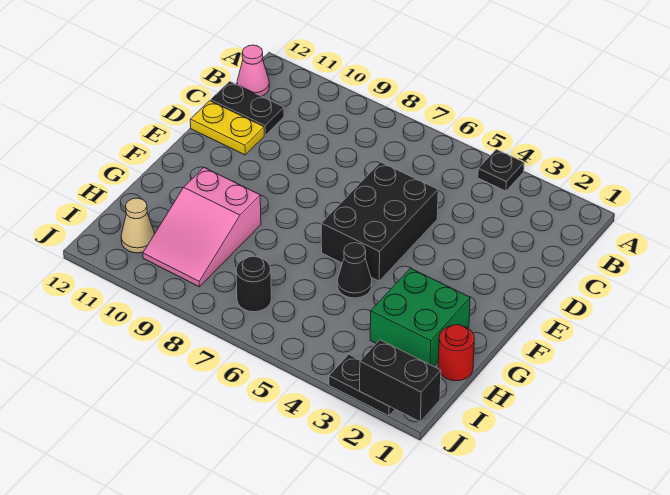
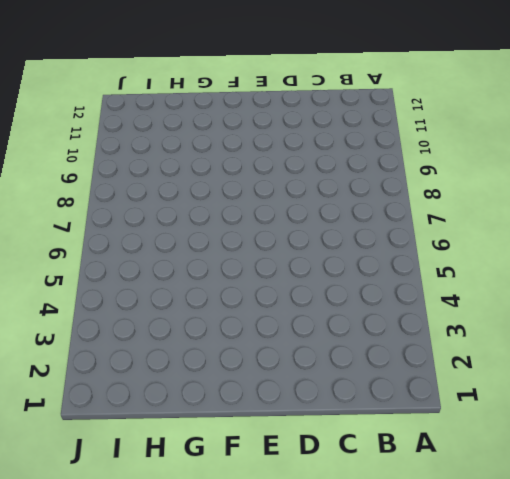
none -> black 1x1 plate [478,149,524,191]
none -> pink 1x1 cone [237,45,269,96]
none -> black 1x2 plate [211,81,284,135]

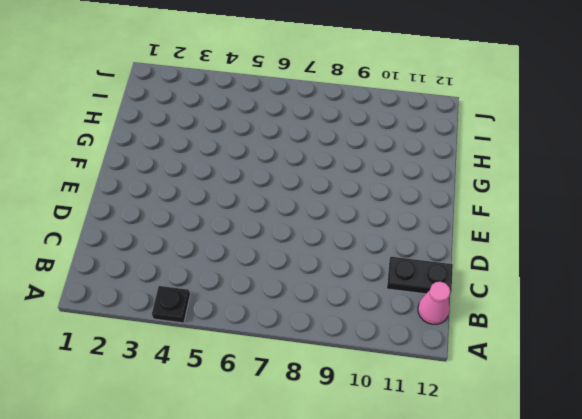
none -> black 2x3 brick [321,162,438,281]
none -> yellow 1x2 plate [190,101,264,155]
none -> green 2x2 brick [370,268,470,366]

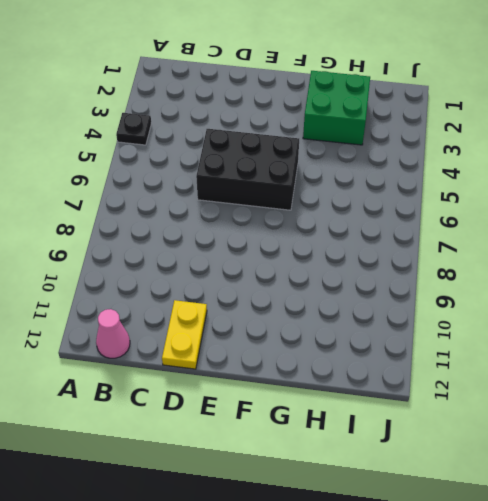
none -> black 1x2 plate [211,81,284,135]
none -> black 1x1 cone [337,243,372,298]
none -> pink 2x3 slope [143,168,261,287]

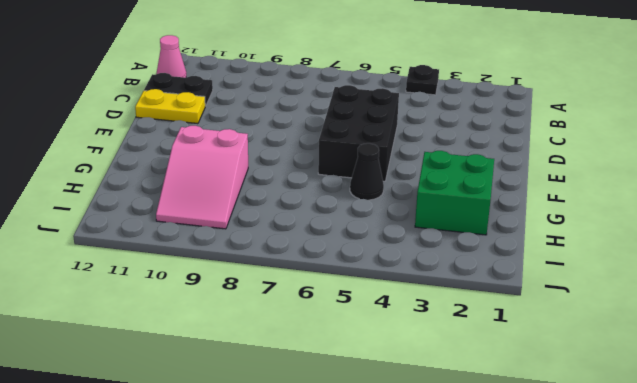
none -> red 1x1 round brick [438,325,474,381]
none -> black 1x1 round brick [236,256,271,312]
none -> tan 1x1 cone [121,198,155,253]

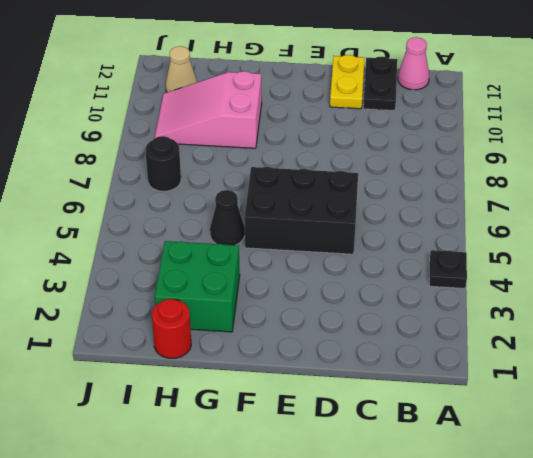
none -> black 1x2 plate [329,355,395,416]
none -> black 1x2 brick [360,340,441,422]

